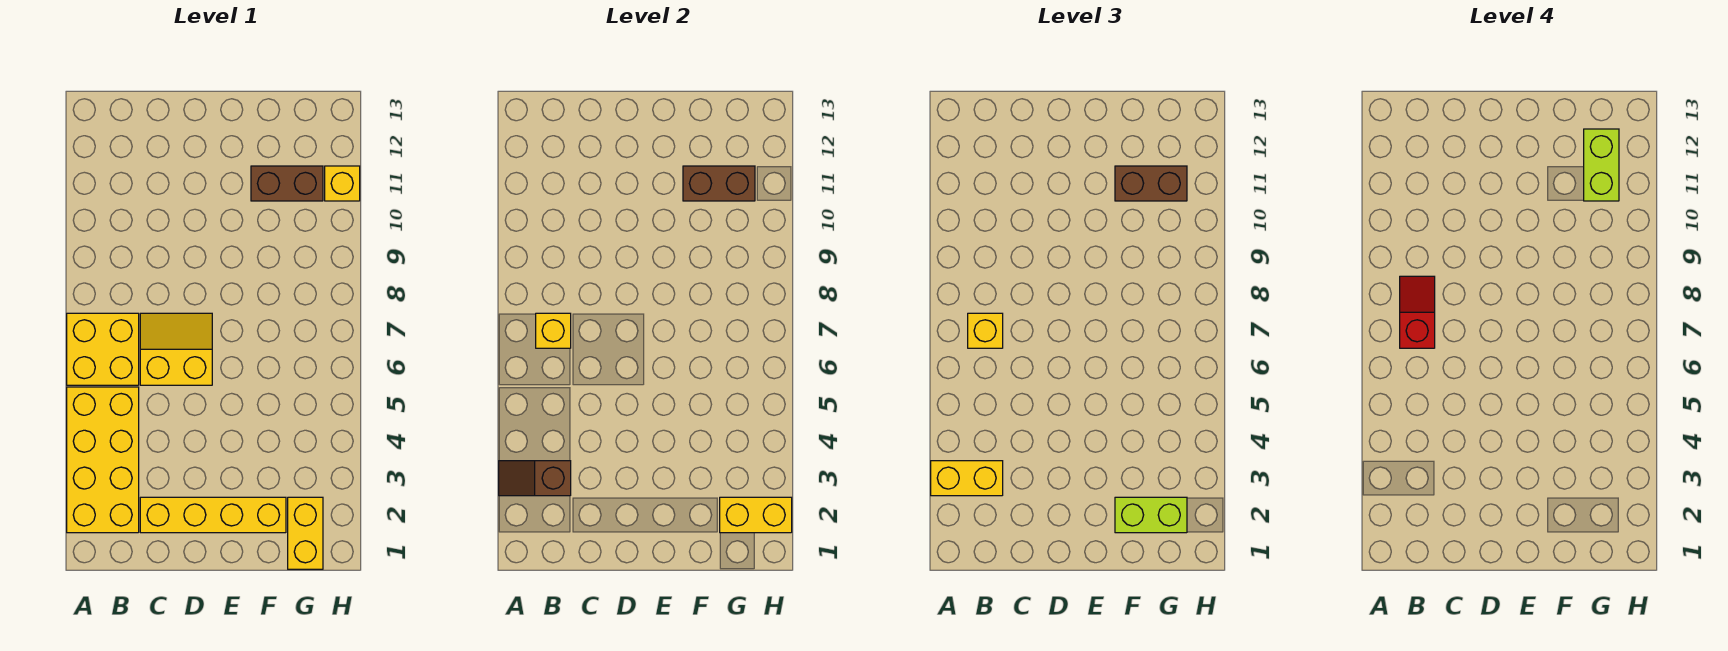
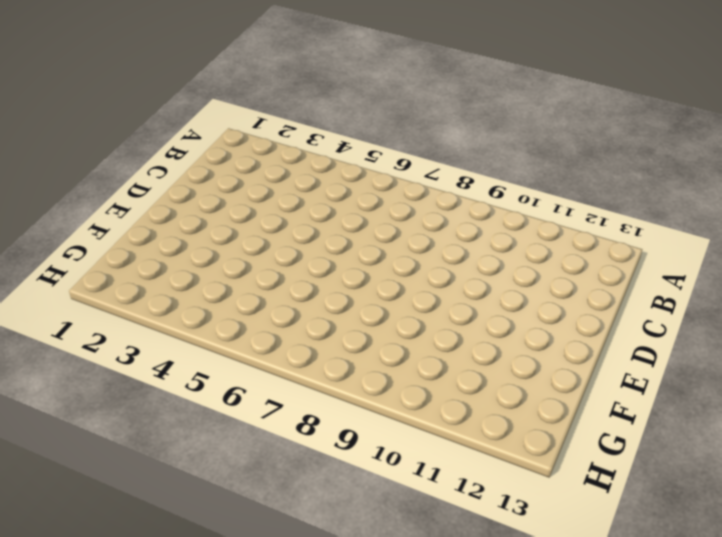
none -> yellow 2x4 brick [67,387,139,533]
none -> yellow 2x2 brick [67,313,139,385]
none -> yellow 1x4 brick [140,497,286,533]

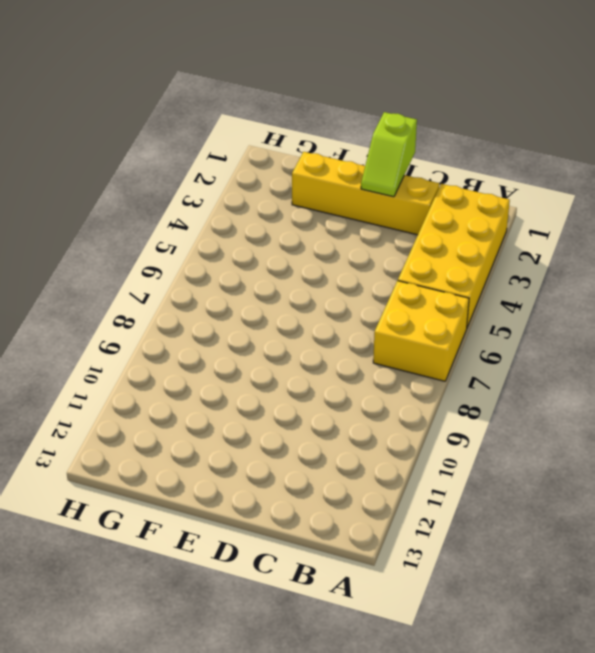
lime 1x2 slope [361,112,417,197] -> none
none -> yellow 2x2 slope [140,313,212,385]
none -> brown 1x2 brick [251,166,323,201]
none -> yellow 1x2 brick [288,497,323,569]

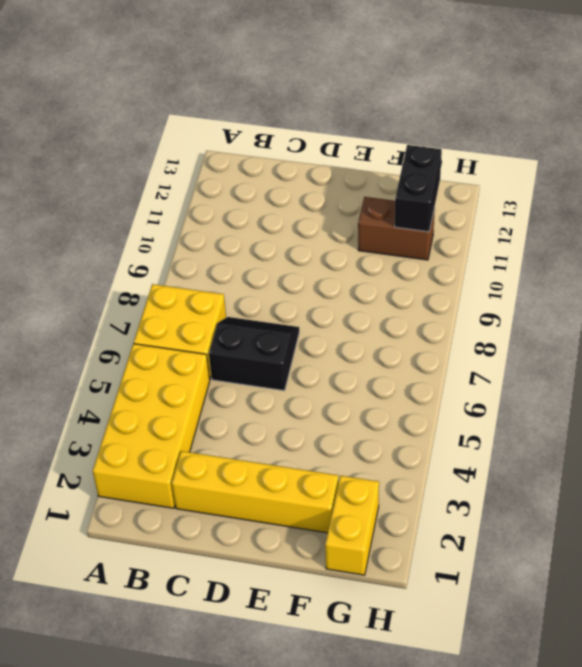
black 2x2 slope [209,317,299,391] -> yellow 2x2 slope [140,313,212,385]
black 1x2 brick [395,145,442,232] -> brown 1x2 brick [683,166,755,201]
none -> yellow 1x1 brick [325,166,360,201]
none -> brown 1x2 slope [499,461,571,496]
none -> yellow 1x1 brick [536,313,571,348]

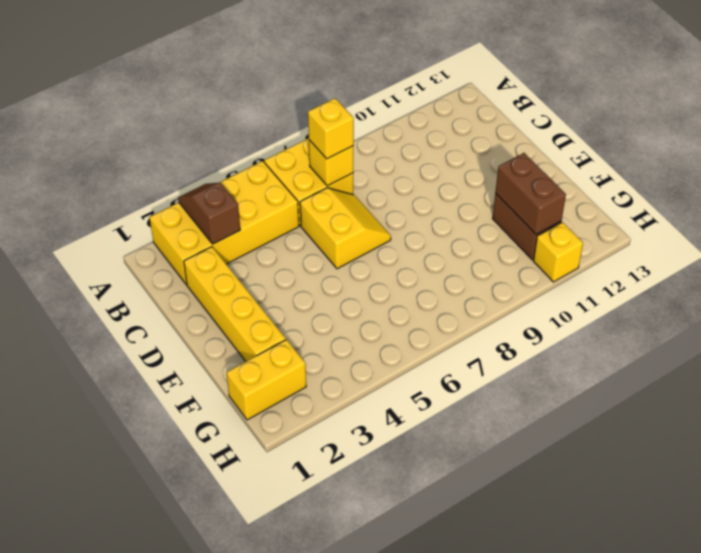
none -> yellow 1x2 brick [720,497,792,533]
none -> yellow 1x2 brick [931,461,1003,496]
none -> lime 1x2 brick [1115,497,1187,533]

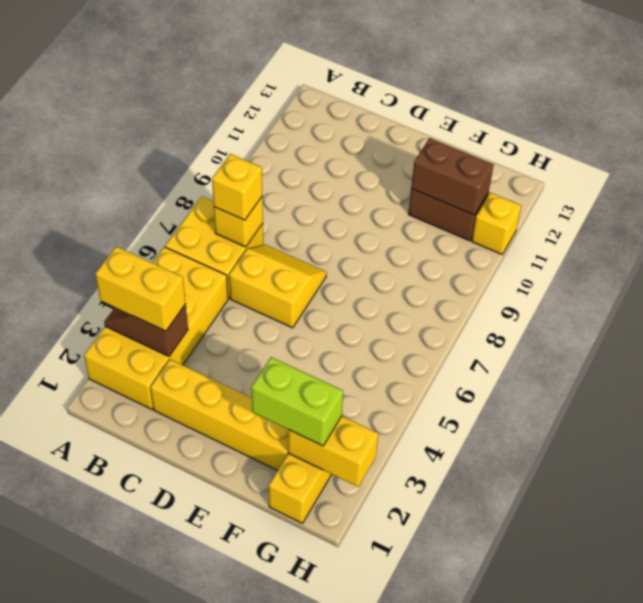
none -> brown 1x2 brick [1115,166,1187,201]
none -> red 1x2 slope [1400,276,1435,348]
none -> lime 1x2 brick [1584,129,1619,201]

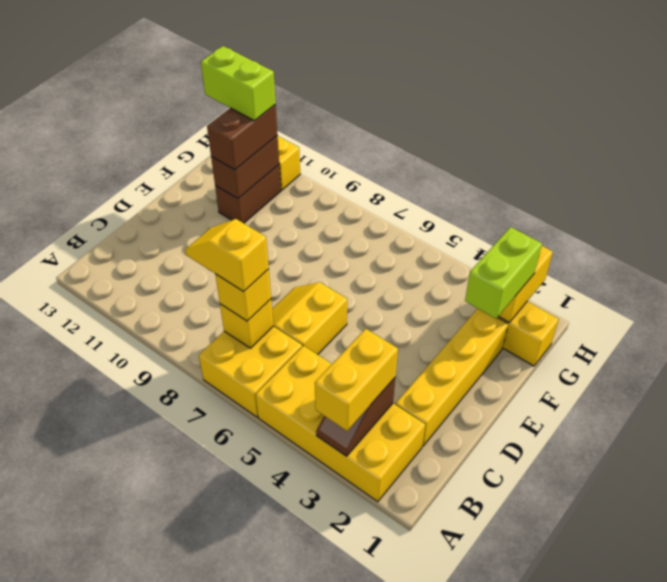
yellow 1x2 slope [185,219,269,292] -> red 1x2 slope [1400,276,1435,348]

